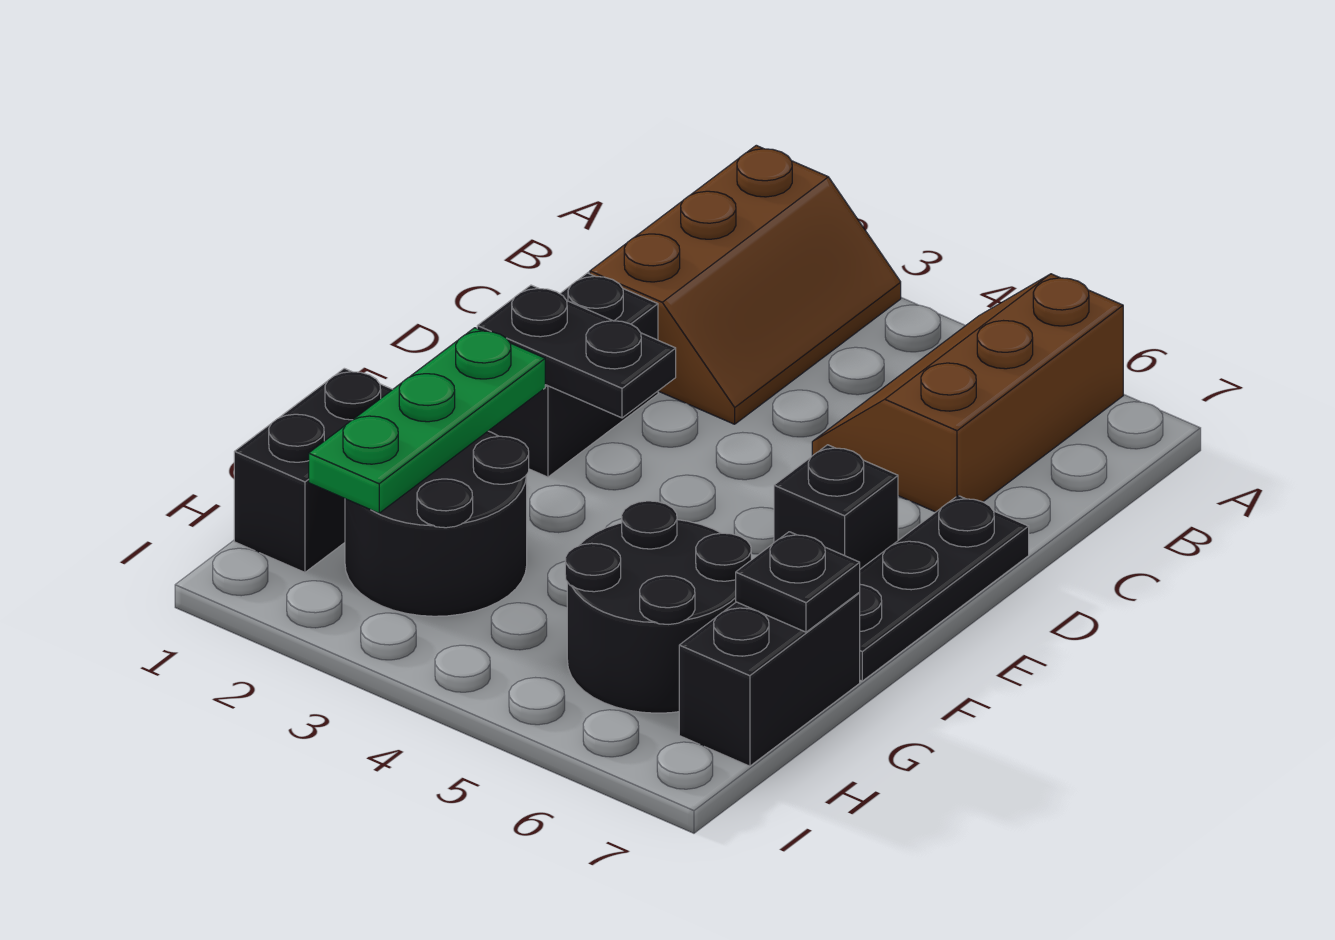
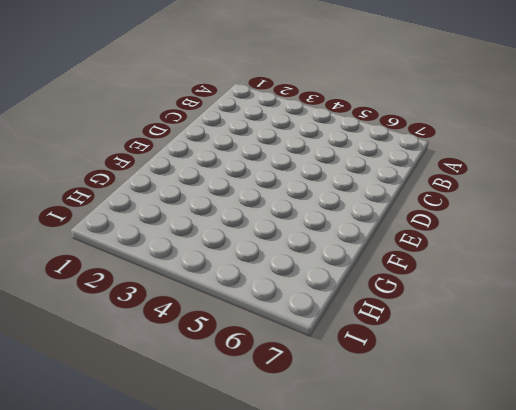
none -> brown 2x3 slope [590,145,901,424]
none -> brown 2x3 slope [812,274,1123,512]
none -> black 1x2 brick [489,273,658,477]

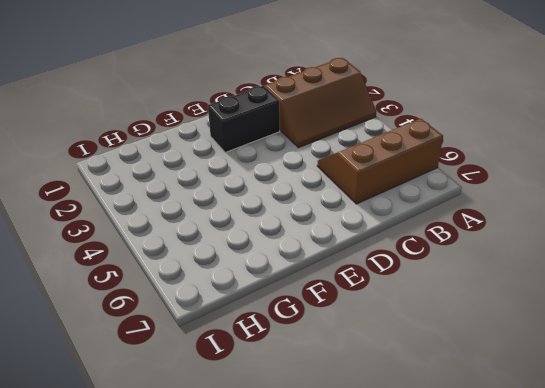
none -> black 1x3 plate [859,496,1029,681]
none -> black 1x1 brick [774,445,898,569]
none -> black 1x2 brick [234,368,393,572]

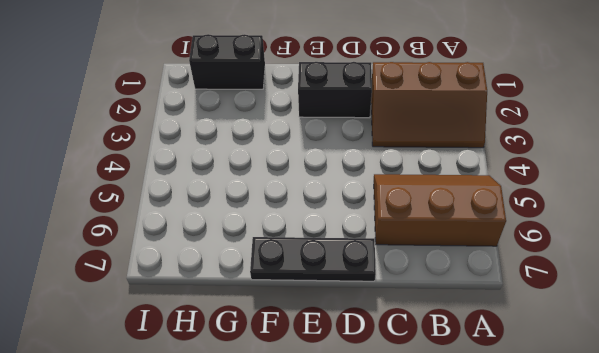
none -> black 1x1 brick [774,445,898,569]
none -> black 2x2 round brick [345,431,529,616]
none -> black 2x2 round brick [565,501,751,713]

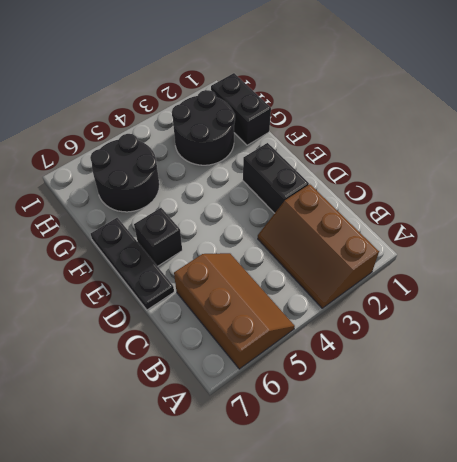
none -> black 1x2 brick [679,593,860,766]
none -> black 1x2 plate [477,285,676,418]
none -> green 1x3 plate [309,328,545,513]

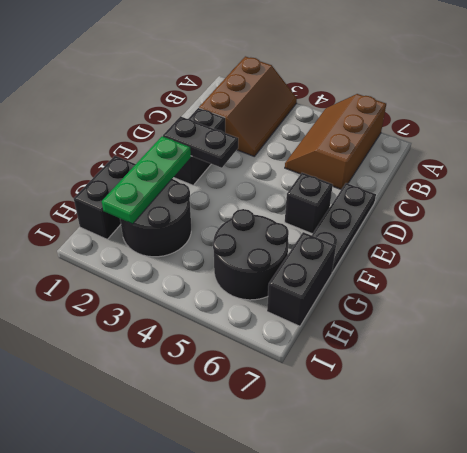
none -> black 1x1 plate [736,532,860,632]

